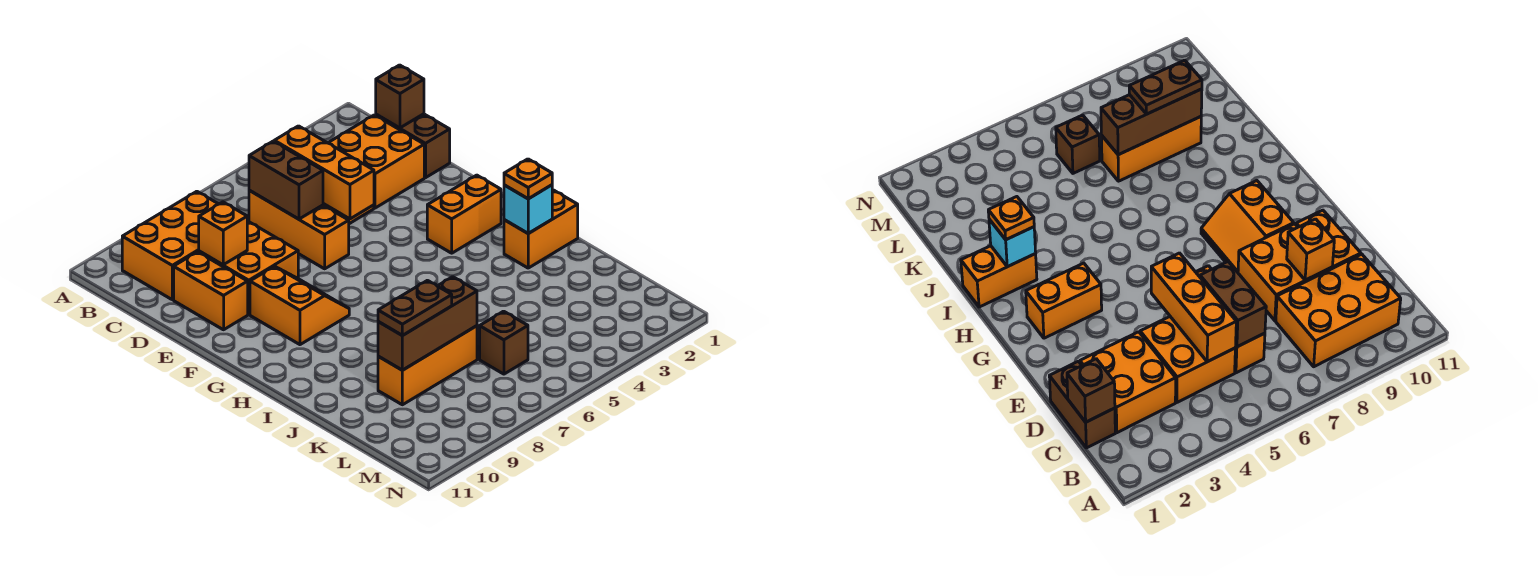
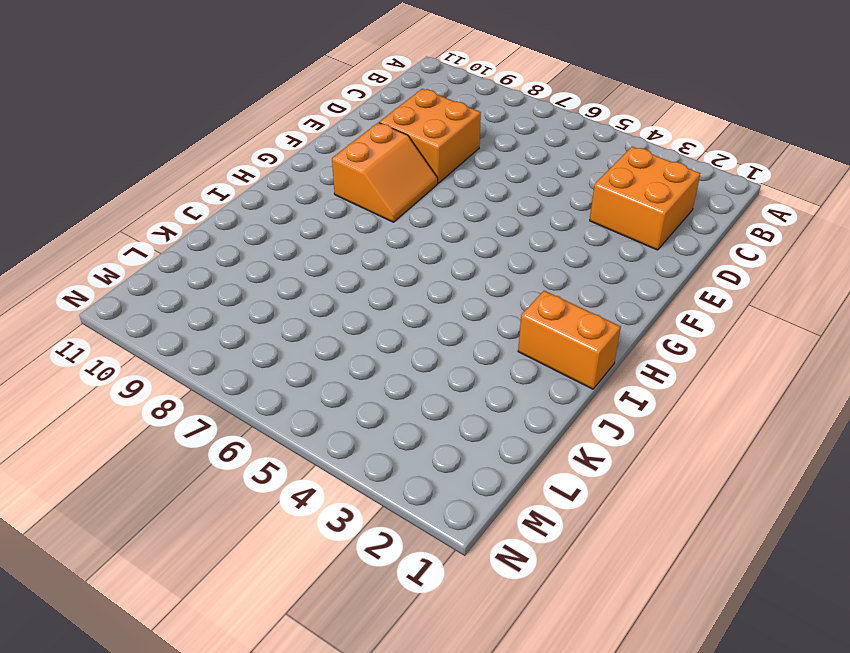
none -> orange 2x3 brick [122,191,218,300]
none -> brown 1x2 brick [376,114,450,178]
none -> orange 2x2 brick [1140,317,1235,402]

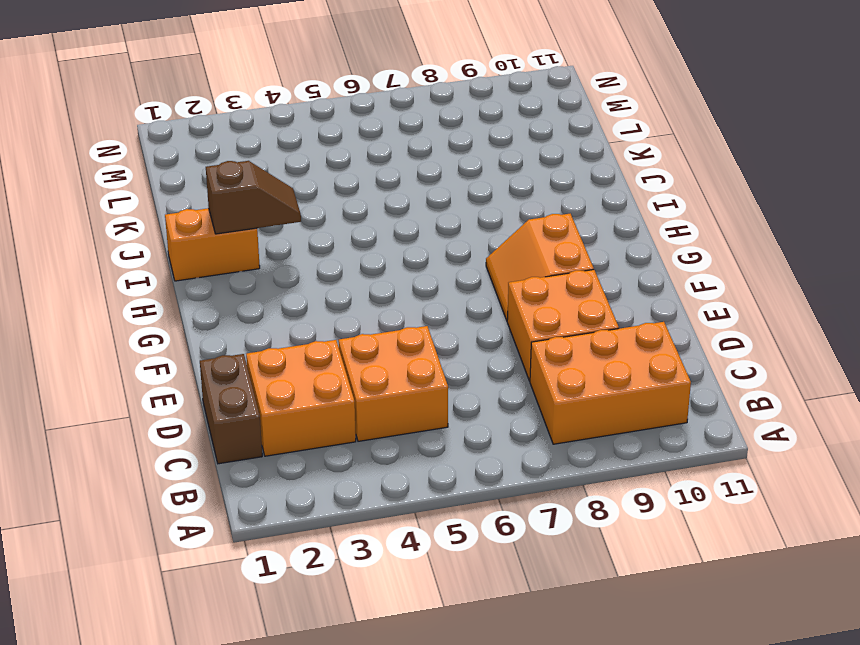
brown 1x2 slope [206,161,301,234] -> cyan 1x1 brick [504,185,552,233]
none -> orange 1x3 brick [249,190,349,269]
none -> orange 1x2 brick [174,252,248,330]
none -> orange 1x2 brick [427,175,501,253]

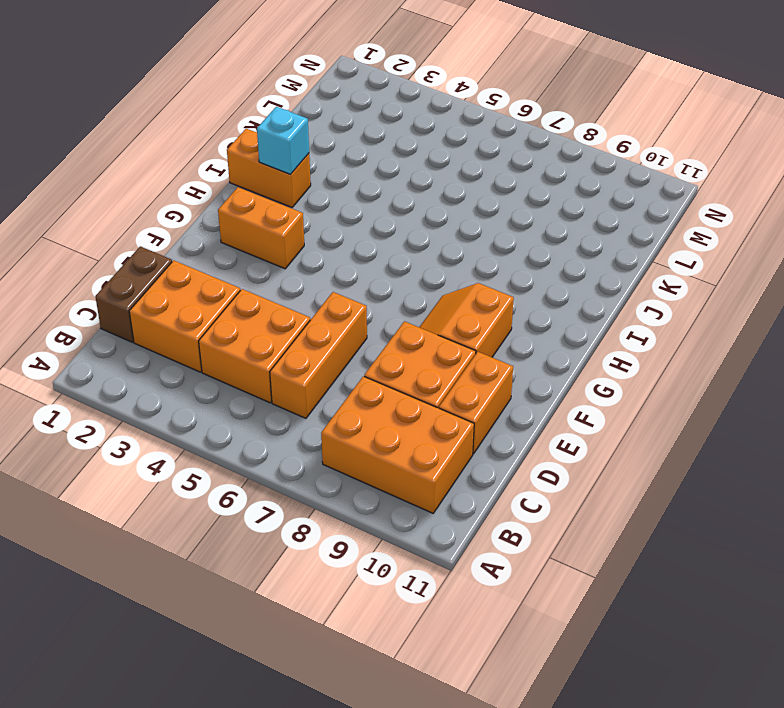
none -> orange 1x3 brick [378,326,477,405]
none -> brown 1x1 brick [480,311,528,374]
none -> brown 1x1 brick [376,65,424,128]

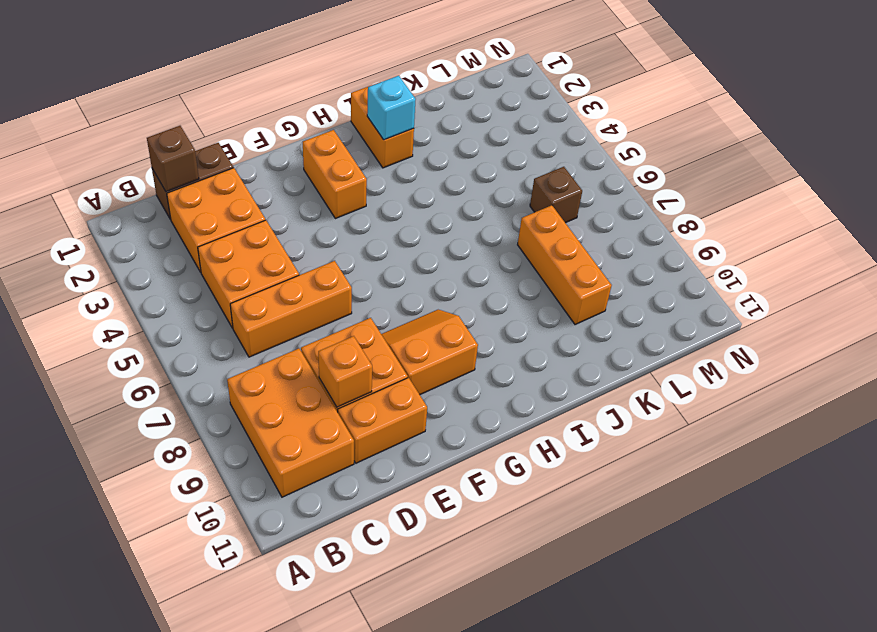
none -> orange 1x3 brick [274,126,374,219]
none -> brown 1x2 brick [249,141,323,219]
none -> brown 1x3 brick [378,277,477,370]

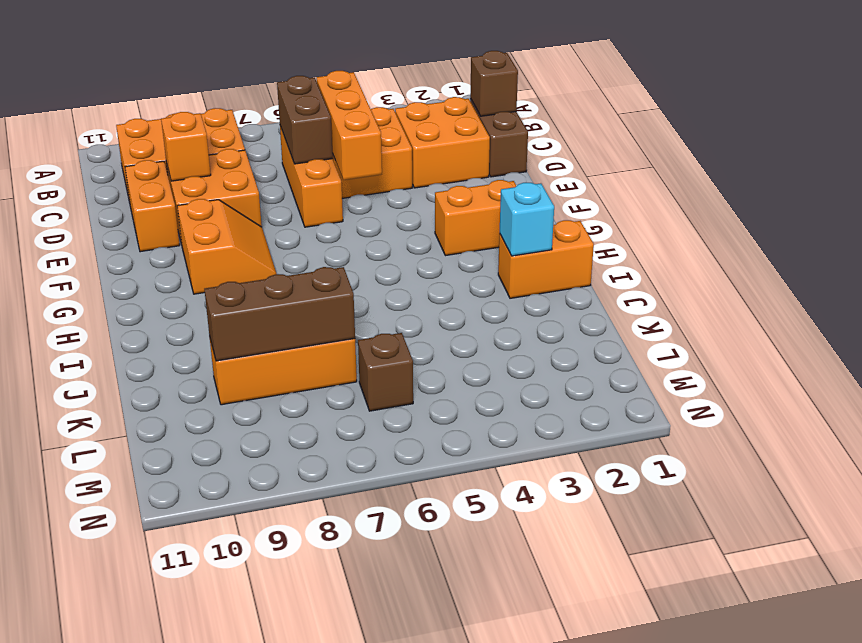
none -> orange 1x1 plate [504,159,552,199]
none -> brown 1x2 plate [378,280,452,336]

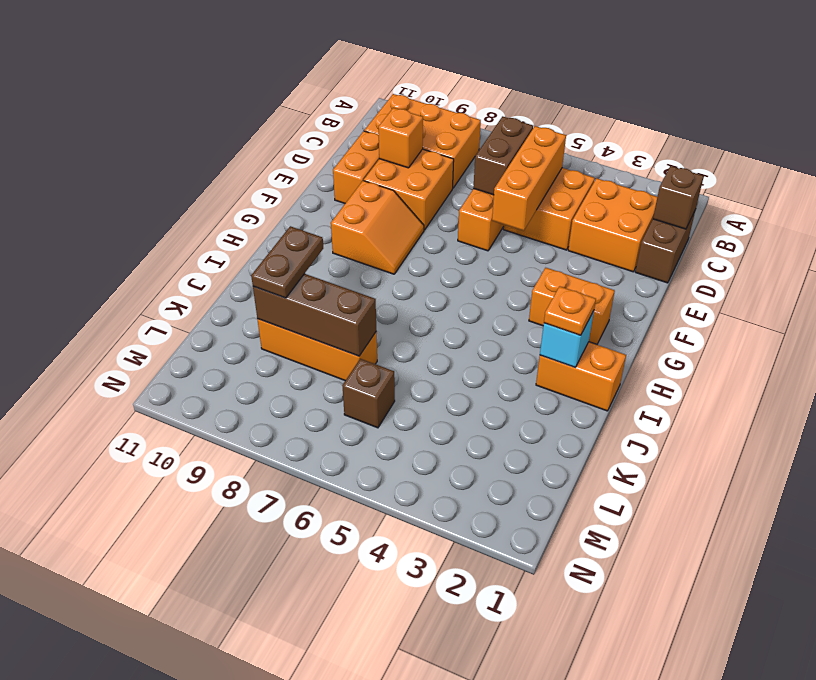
brown 1x2 plate [251,226,323,298] -> brown 1x2 plate turned to [378,280,452,336]

